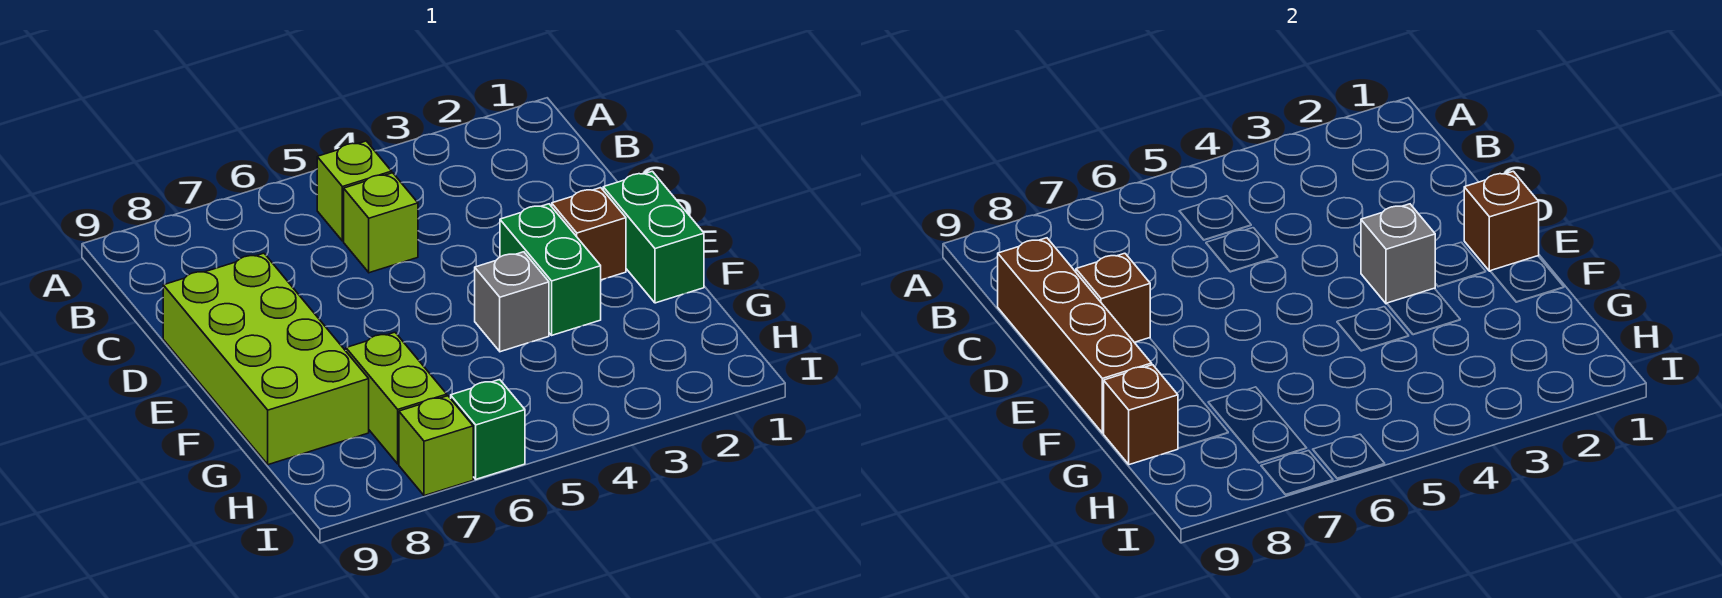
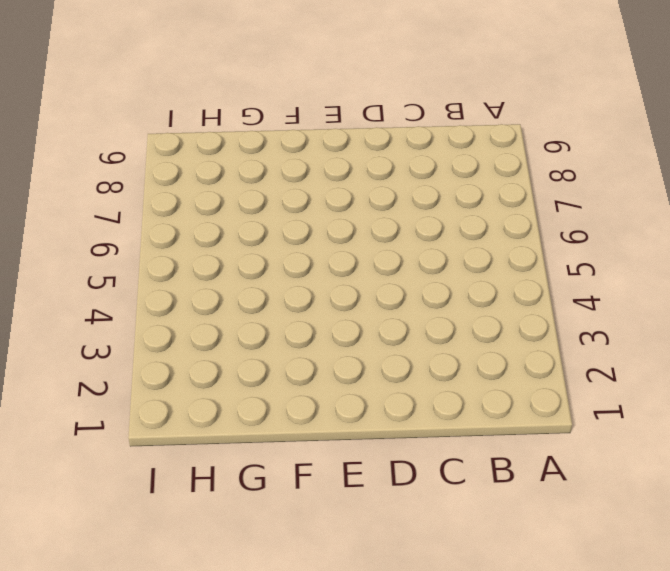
none -> lime 1x1 brick [317,141,392,241]
none -> lime 1x1 brick [344,173,418,273]
none -> lime 2x4 brick [163,253,369,465]

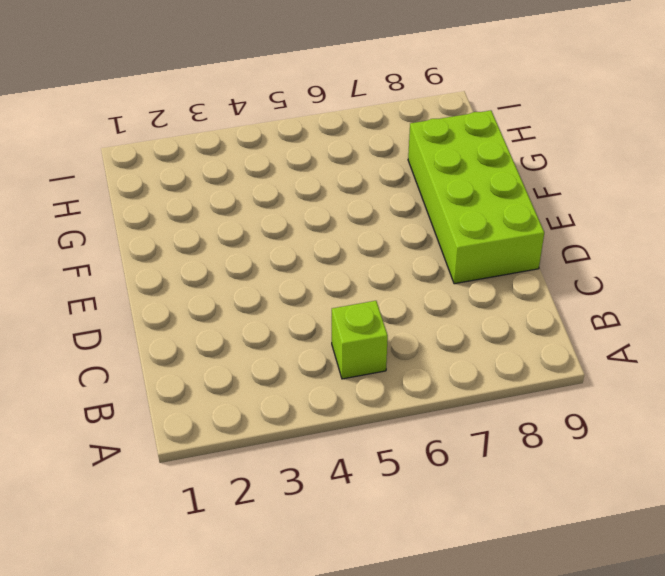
none -> lime 1x1 brick [344,173,418,273]
none -> green 1x2 brick [603,171,704,303]
none -> brown 1x1 brick [551,188,626,280]

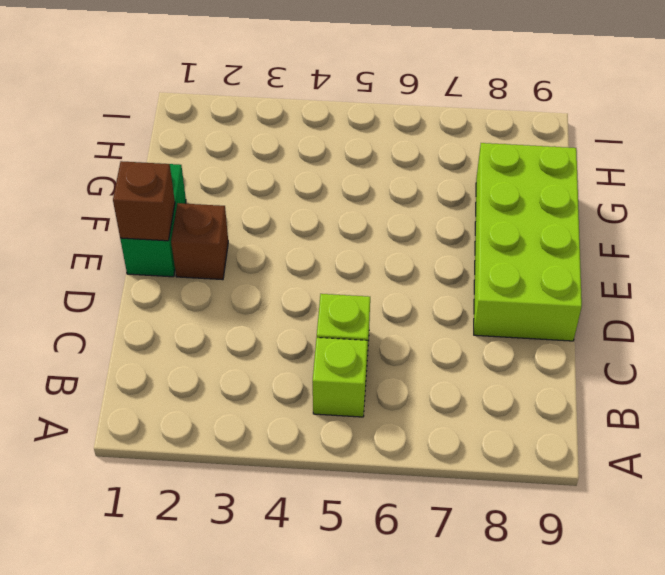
none -> green 1x2 brick [500,204,601,335]
none -> grey 1x1 brick [475,252,549,352]
none -> lime 1x2 brick [346,332,447,464]

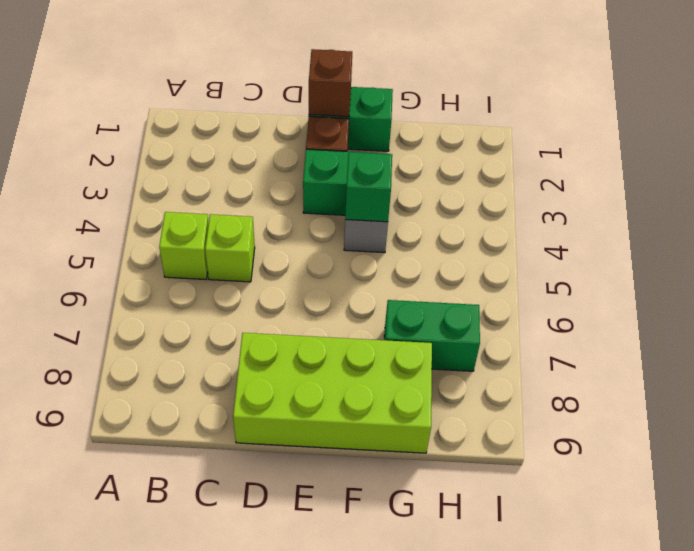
green 1x1 brick [345,152,392,222] -> green 1x1 brick moved to [451,380,525,479]
green 1x2 brick [384,300,480,371] -> lime 1x2 brick [346,332,447,464]
none -> lime 1x1 brick [399,396,473,496]
none -> brown 1x4 brick [998,238,1152,433]
none -> brown 1x1 brick [1076,253,1150,342]

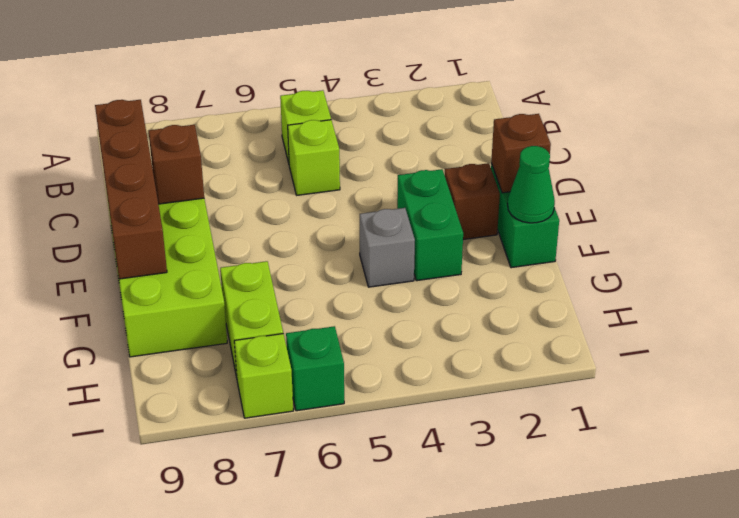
green 1x1 cone [508,146,555,223] -> none
none -> grey 1x1 brick [1361,204,1435,304]
none -> brown 1x1 brick [1103,365,1178,465]

